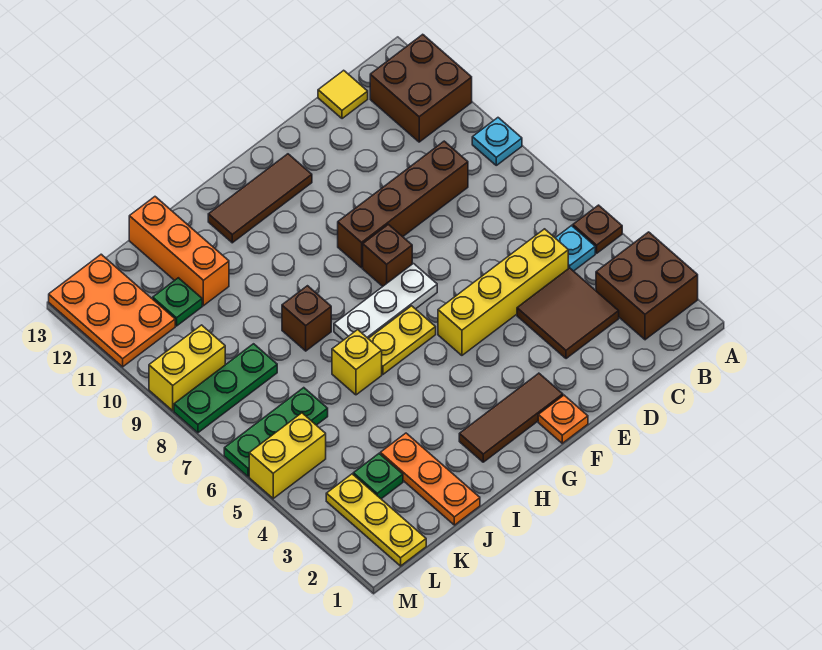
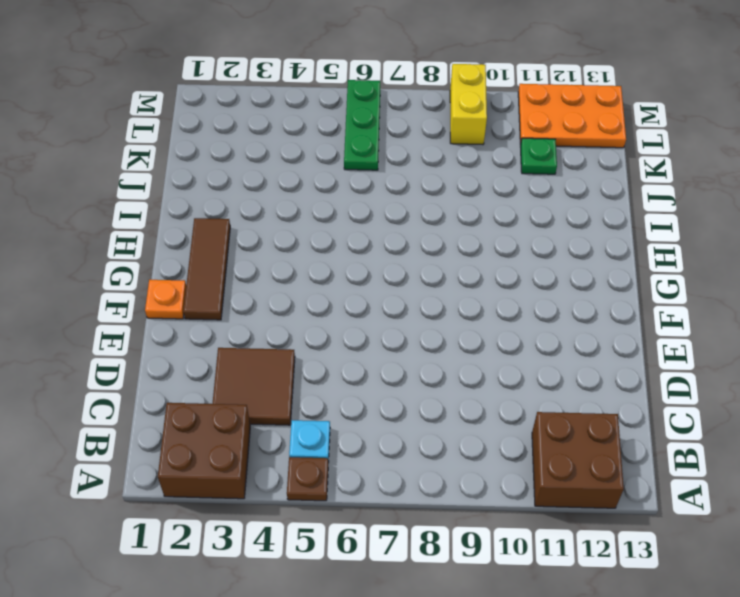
none -> cyan 1x1 plate [472,118,522,165]
none -> yellow 1x4 brick [438,229,568,355]
none -> brown 1x4 brick [338,141,468,268]

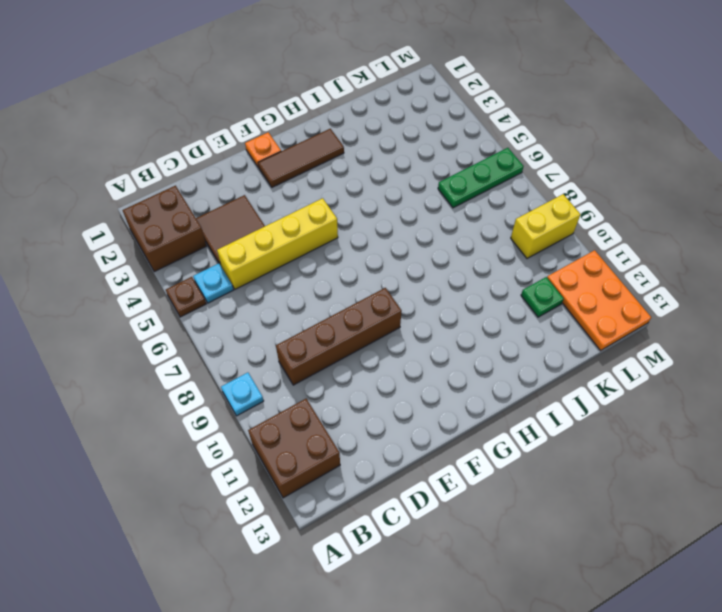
none -> yellow 1x1 tile [318,70,368,119]
none -> white 1x3 plate [334,264,437,340]
none -> brown 1x1 brick [363,224,412,286]

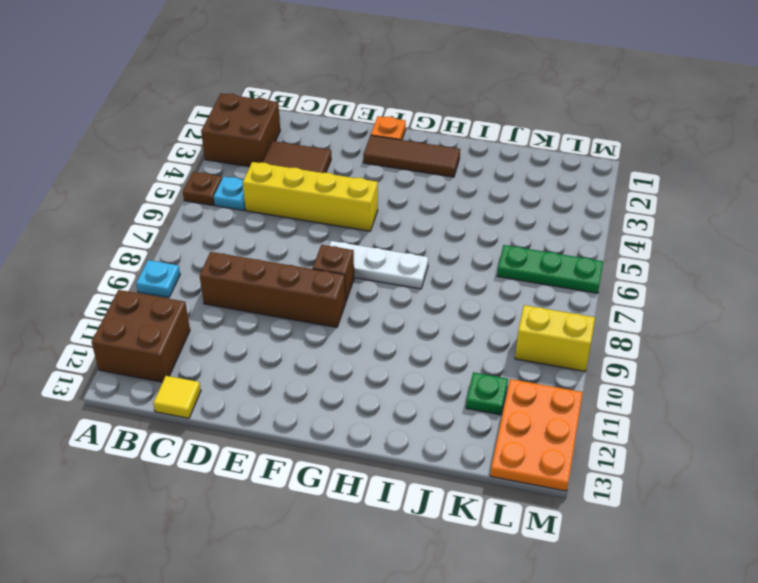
none -> brown 1x3 tile [208,154,312,243]
none -> yellow 1x2 plate [368,306,436,374]
none -> yellow 1x1 brick [332,330,382,395]

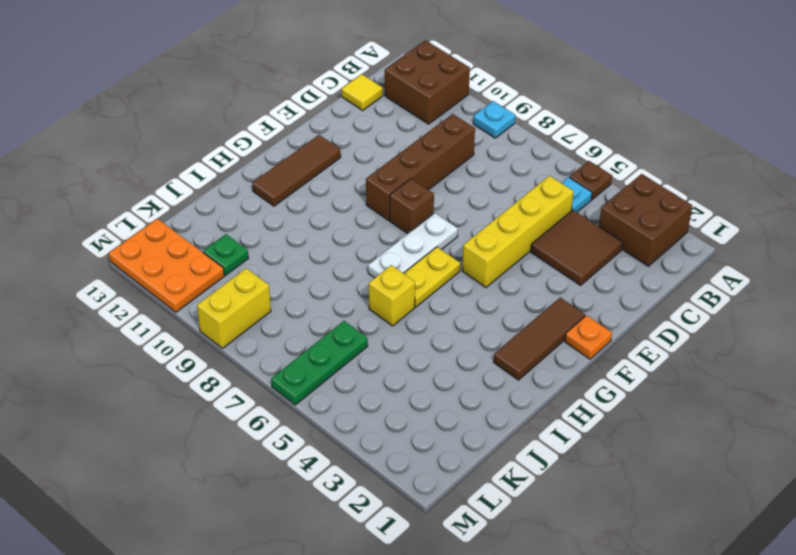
none -> brown 1x1 brick [282,286,331,351]
none -> orange 1x3 plate [380,433,480,525]
none -> orange 1x3 brick [129,197,229,306]

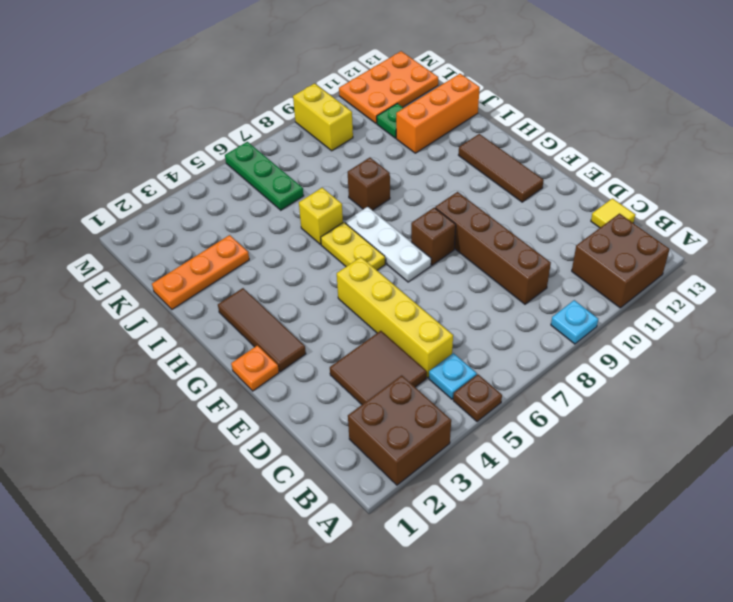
none -> green 1x1 plate [353,454,403,499]
none -> green 1x3 plate [174,344,277,433]
none -> yellow 1x3 plate [326,474,426,566]

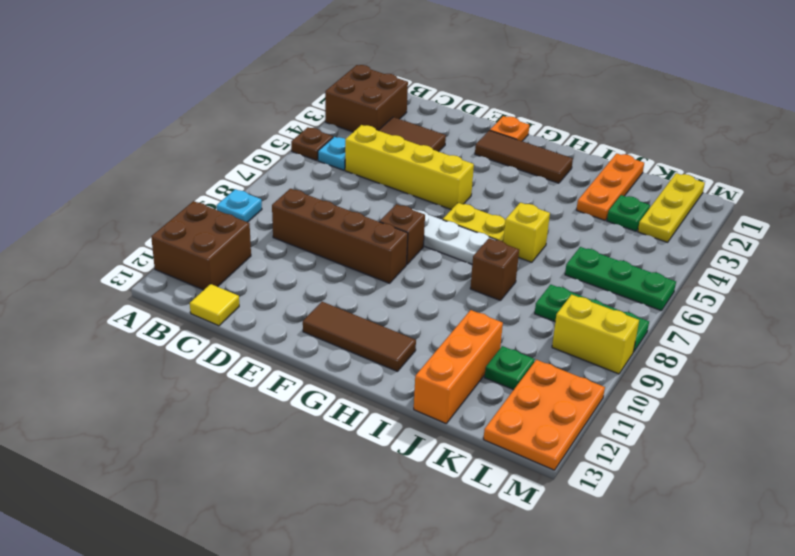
none -> yellow 1x2 brick [249,413,326,499]

